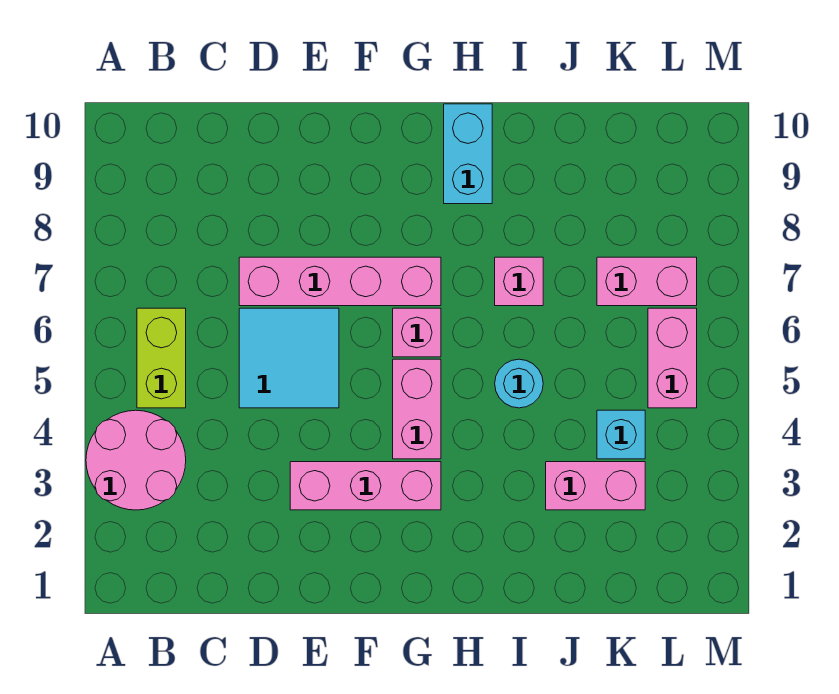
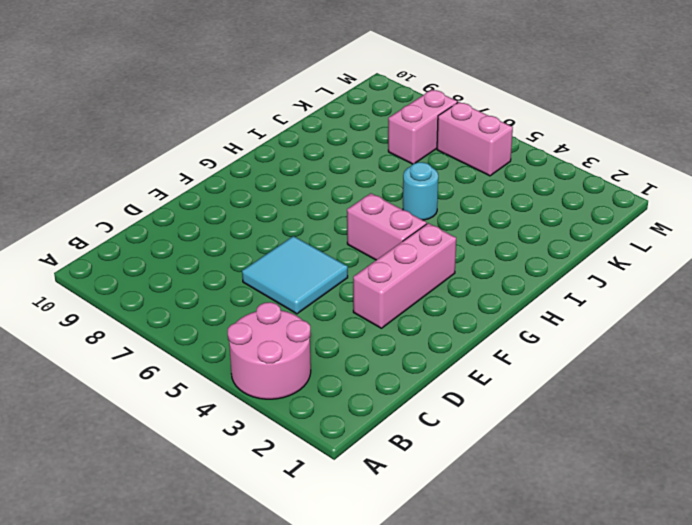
none -> lime 1x2 brick [137,308,186,408]
none -> pink 1x4 brick [239,257,441,306]
none -> pink 1x1 brick [393,308,441,357]

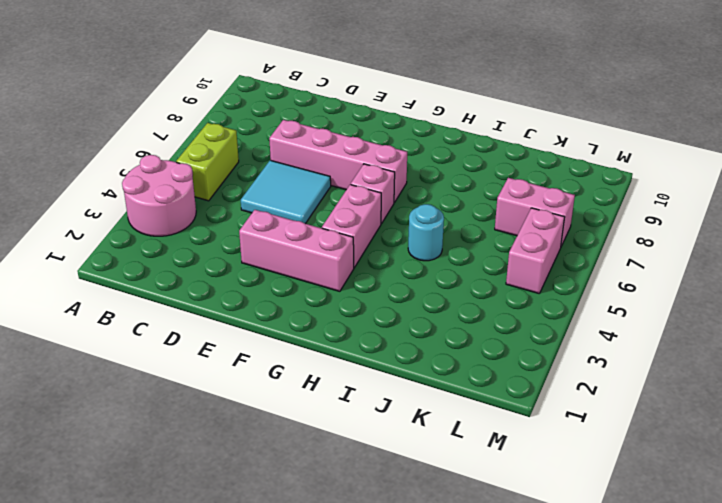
none -> cyan 1x2 brick [444,104,492,204]
none -> pink 1x1 brick [495,257,543,306]
none -> pink 1x2 brick [546,462,645,510]

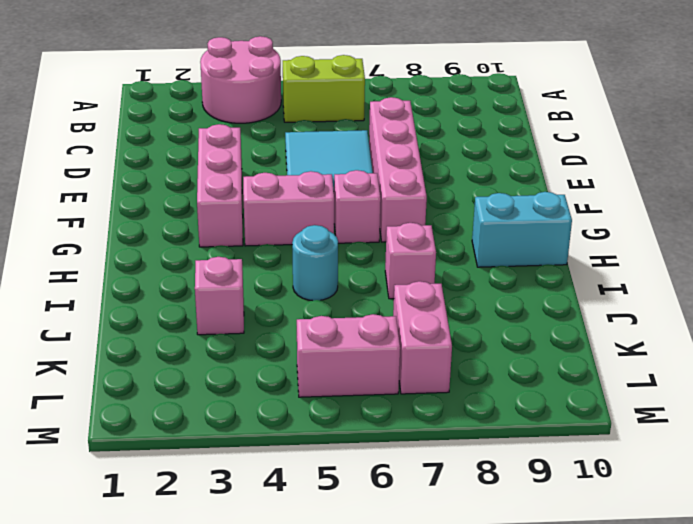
pink 1x1 brick [195,257,244,335] -> pink 1x2 brick [546,462,645,510]
none -> cyan 1x1 brick [597,410,645,459]

